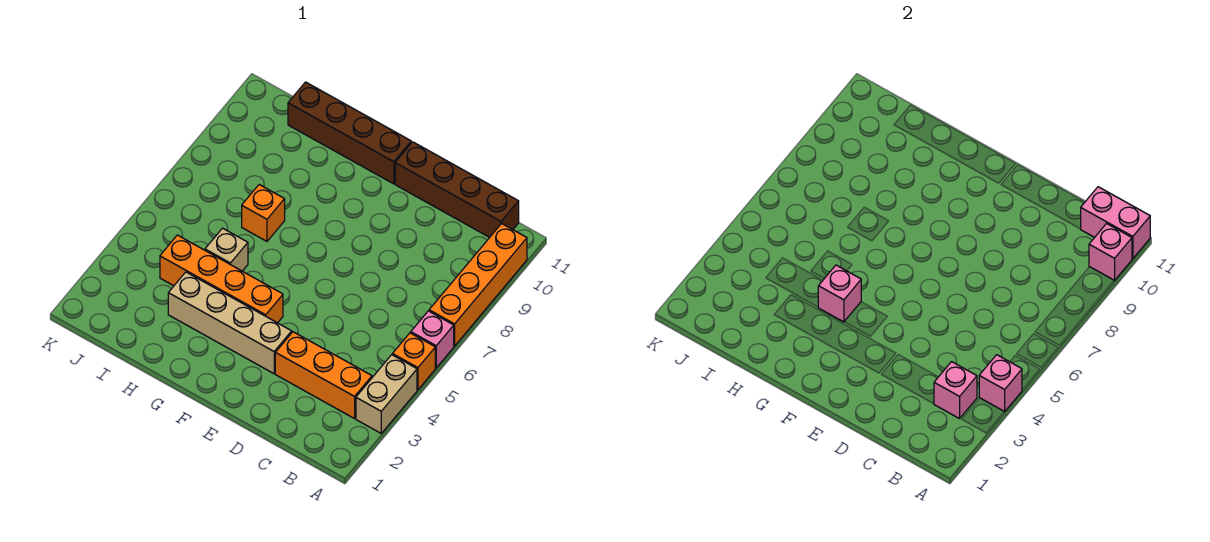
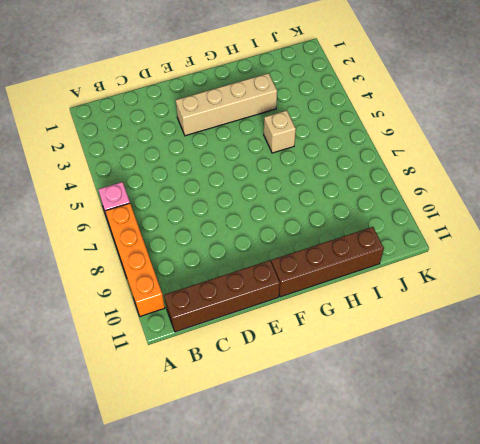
none -> tan 1x2 brick [356,355,417,433]
none -> orange 1x1 brick [392,333,435,390]
none -> orange 1x3 brick [275,332,372,419]

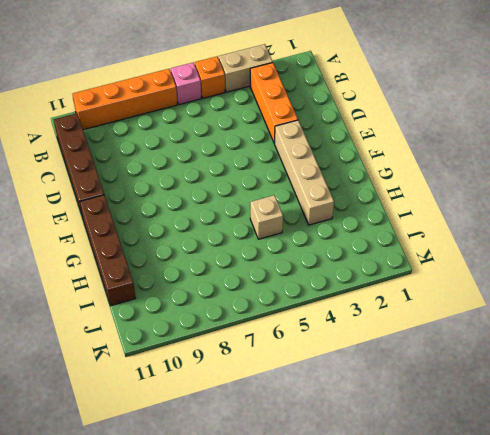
none -> orange 1x4 brick [160,235,283,323]
none -> orange 1x1 brick [242,185,285,241]
none -> pink 1x1 brick [979,355,1022,412]

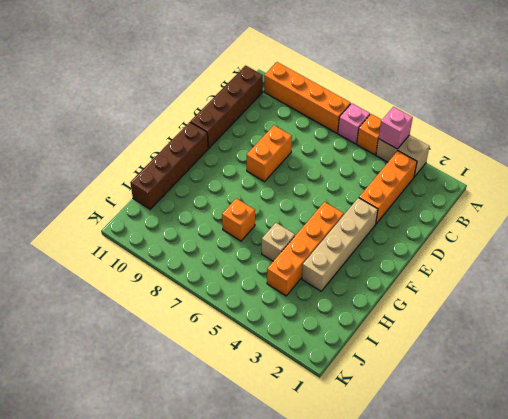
orange 1x2 brick [247,125,292,182] -> none
none -> pink 1x1 brick [1089,224,1132,280]
none -> pink 1x2 brick [1081,187,1150,259]
none -> pink 1x1 brick [934,362,977,419]

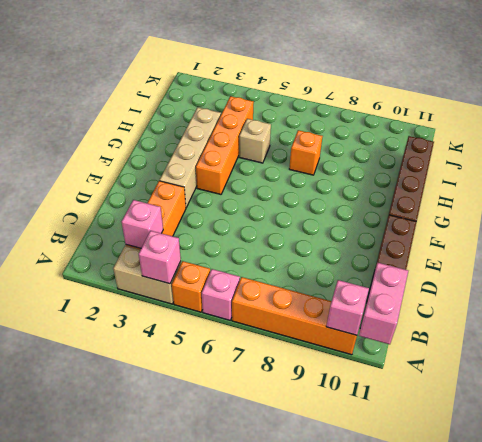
none -> pink 1x1 brick [818,265,861,322]

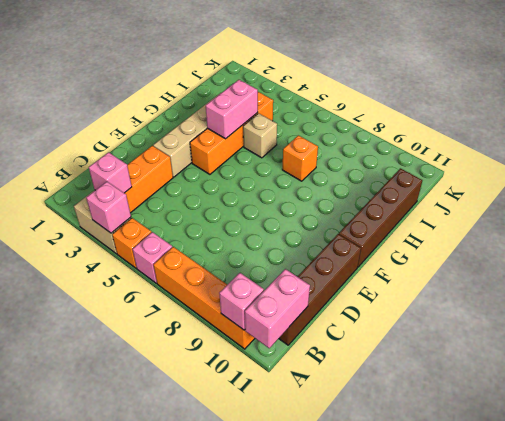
pink 1x2 brick [206,80,258,139] -> pink 1x1 brick [818,265,861,322]

